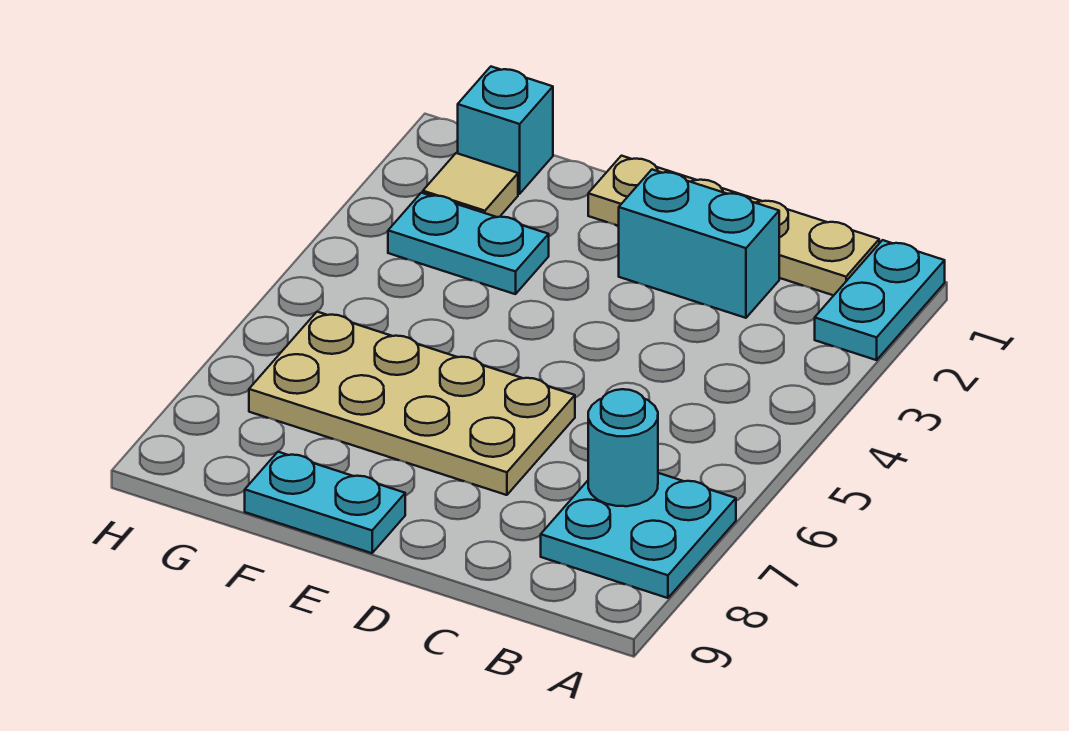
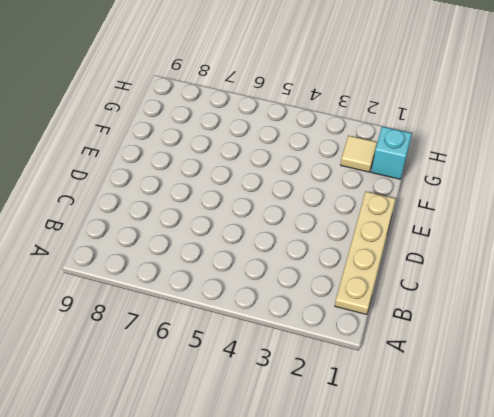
none -> cyan 1x2 plate [815,240,945,360]
none -> cyan 2x2 plate [541,473,736,598]

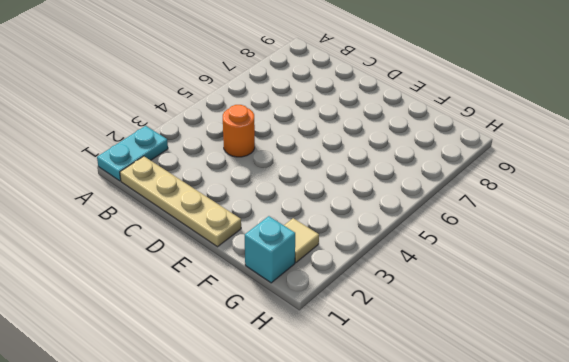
orange 1x1 round brick [223,105,255,157] -> none
none -> cyan 2x2 plate [541,473,736,598]
none -> cyan 1x2 brick [619,170,779,318]

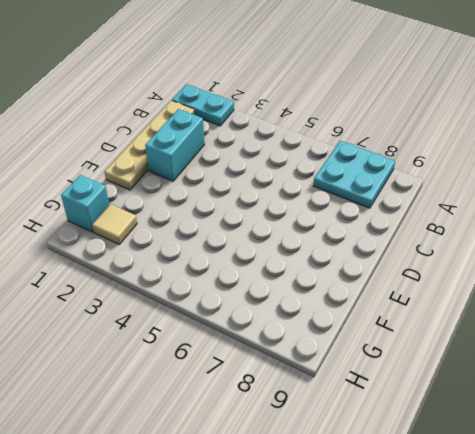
none -> tan 2x4 plate [249,312,575,495]
none -> cyan 1x2 plate [245,452,405,553]

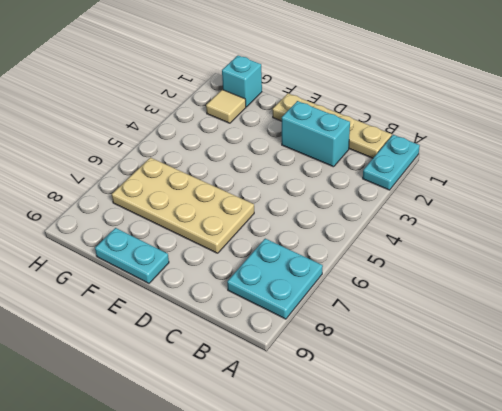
none -> cyan 1x2 plate [388,193,549,294]
none -> cyan 1x1 round brick [588,389,658,506]

